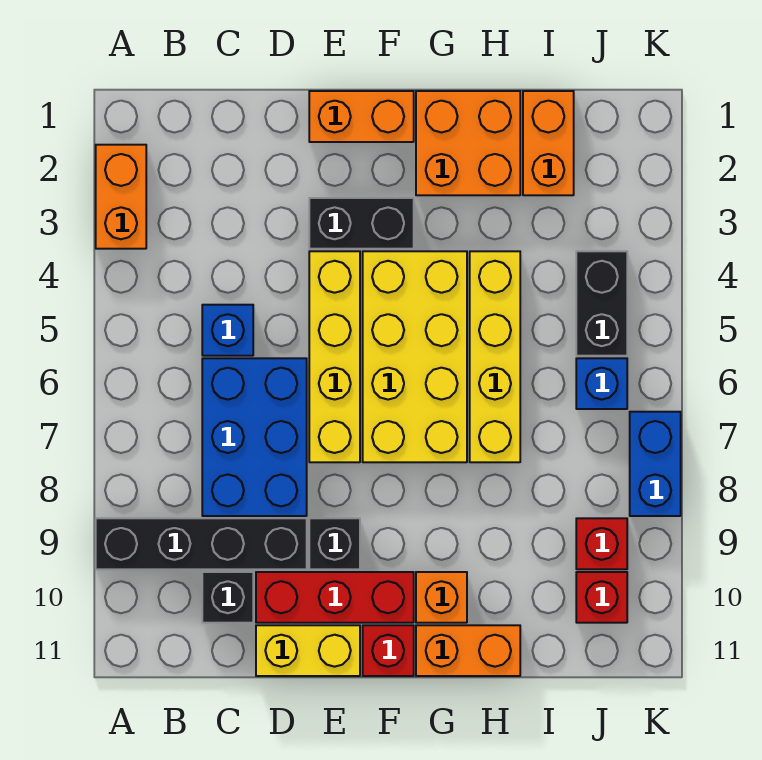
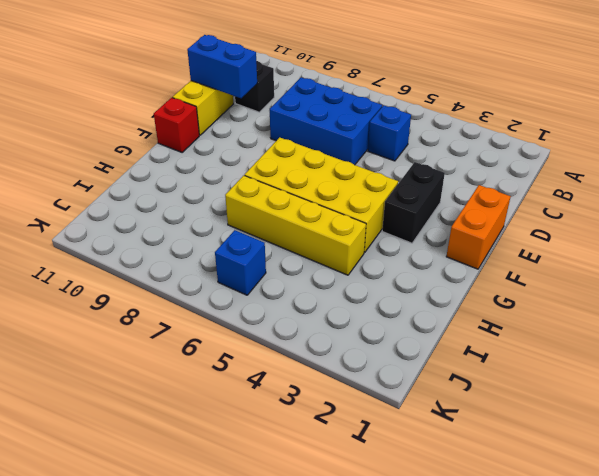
blue 1x2 brick [187,35,257,98] -> blue 1x2 brick moved to [630,412,681,516]
none -> orange 1x2 brick [96,145,146,249]
none -> black 1x4 brick [96,518,307,569]
none -> red 1x3 brick [256,572,414,623]

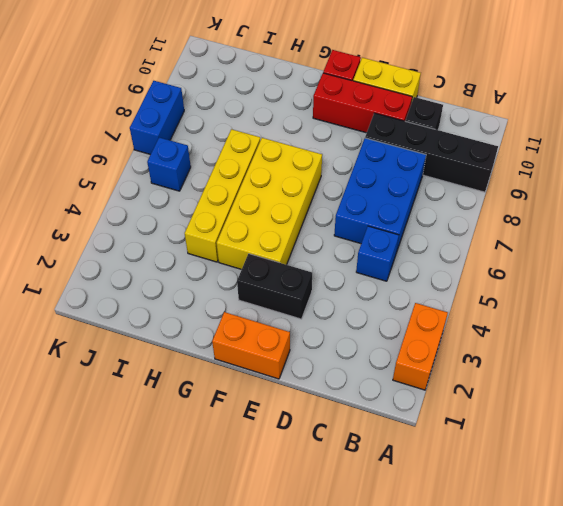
none -> yellow 1x4 brick [309,251,360,462]
none -> black 1x1 brick [309,518,360,569]
none -> orange 2x2 brick [416,91,520,195]

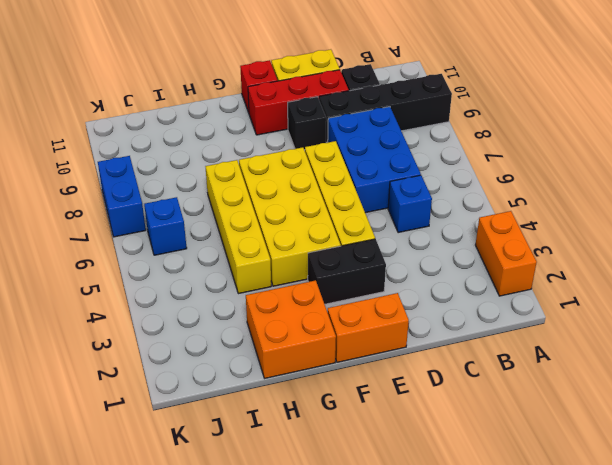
none -> orange 1x1 brick [416,572,467,623]
none -> orange 1x2 brick [416,625,520,676]
none -> orange 1x2 brick [523,91,574,195]

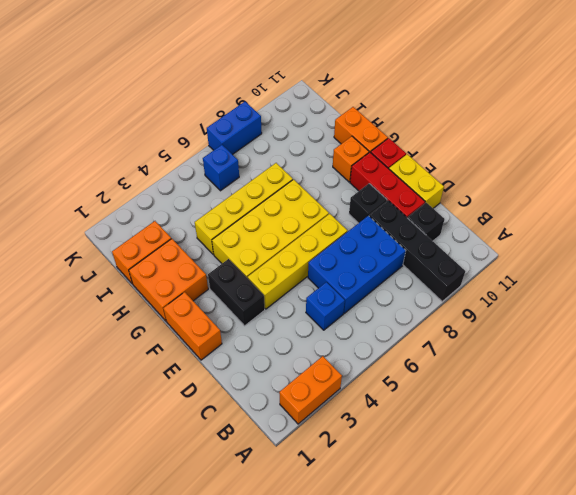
none -> black 1x2 brick [576,251,627,356]
none -> red 1x1 brick [576,518,627,569]
none -> red 1x1 brick [576,572,627,623]

